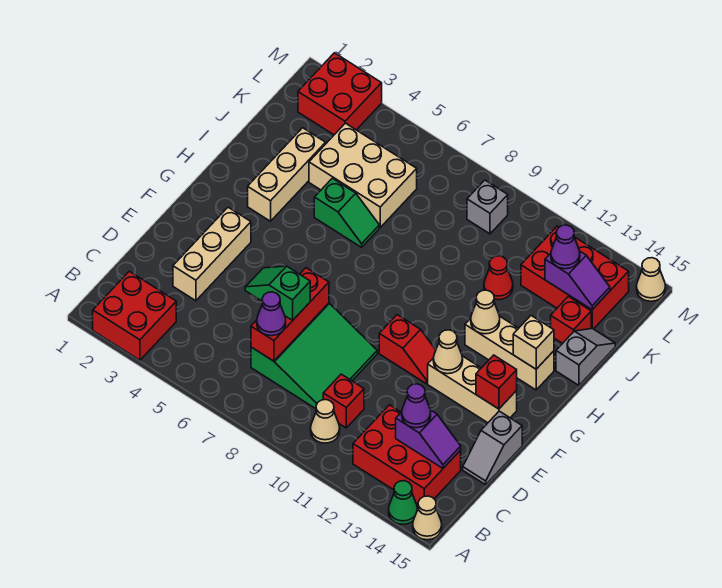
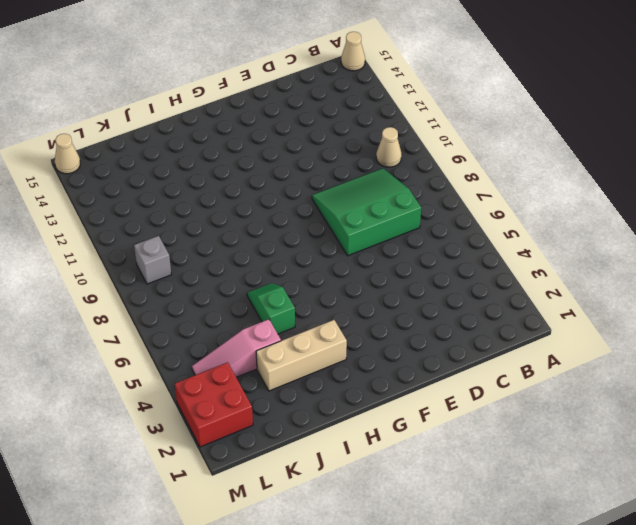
pink 1x3 slope [192,319,281,377] -> tan 2x3 brick [309,123,417,227]
none -> red 2x2 brick [93,271,176,360]
none -> green 1x1 cone [389,481,418,524]
none -> red 2x3 brick [353,405,461,505]
none -> red 1x1 brick [323,374,364,428]

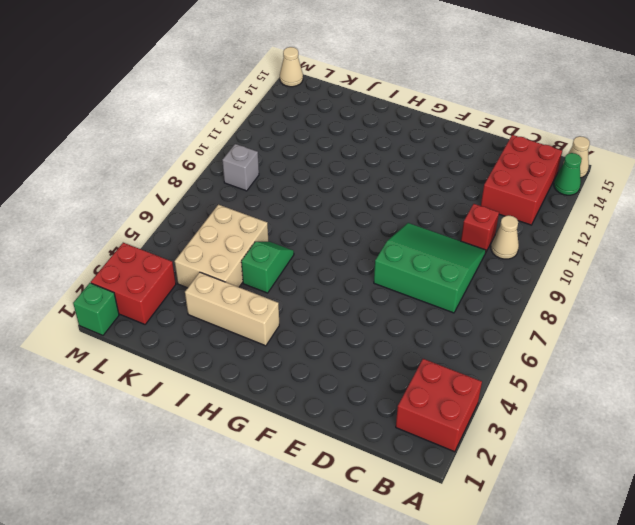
green 1x1 brick [73,283,119,335] -> none
none -> tan 1x3 brick [173,207,251,301]
none -> grey 1x2 slope [463,411,522,485]
none -> red 1x2 slope [379,315,436,384]
none -> tan 1x3 brick [428,356,517,423]

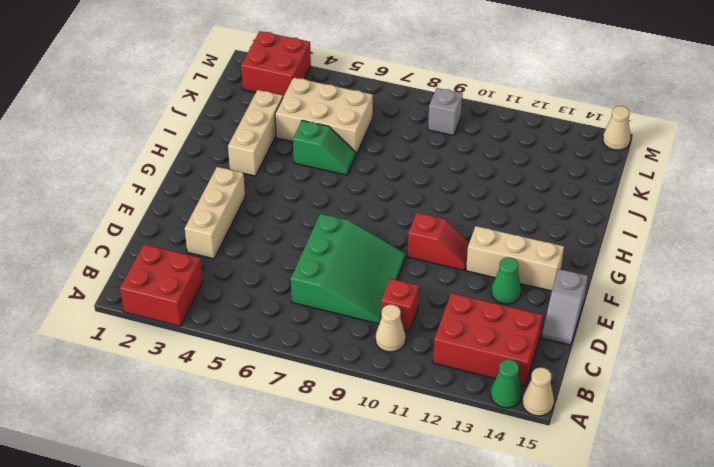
green 1x1 cone [491,257,521,304] -> none
none -> tan 1x3 brick [465,316,554,390]
none -> grey 1x2 slope [556,329,615,385]
none -> red 1x1 cone [484,256,513,300]
none -> red 1x1 brick [551,296,591,343]

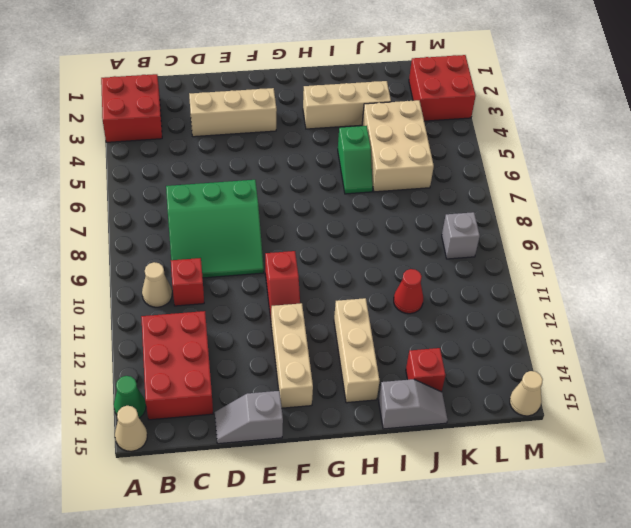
none -> red 2x3 brick [521,226,629,329]
none -> red 1x3 brick [251,268,329,361]
none -> purple 1x2 slope [396,410,461,468]
none -> tan 1x1 cone [433,330,463,374]

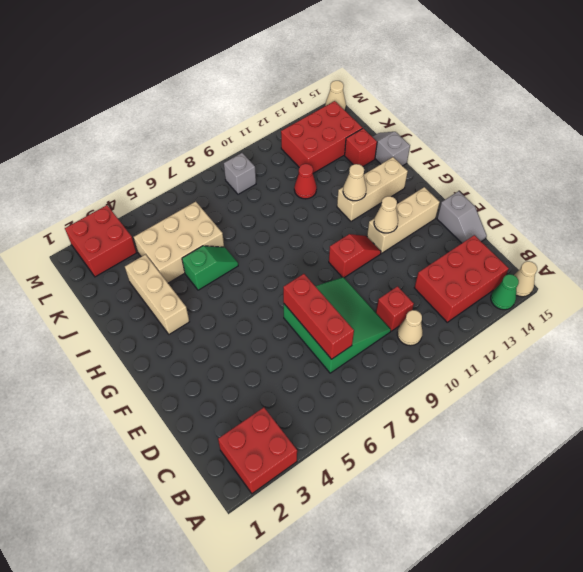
none -> tan 1x3 brick [173,207,251,301]
none -> purple 1x2 slope [396,410,461,468]
none -> red 1x1 brick [476,355,517,409]
none -> tan 1x1 brick [513,316,554,369]

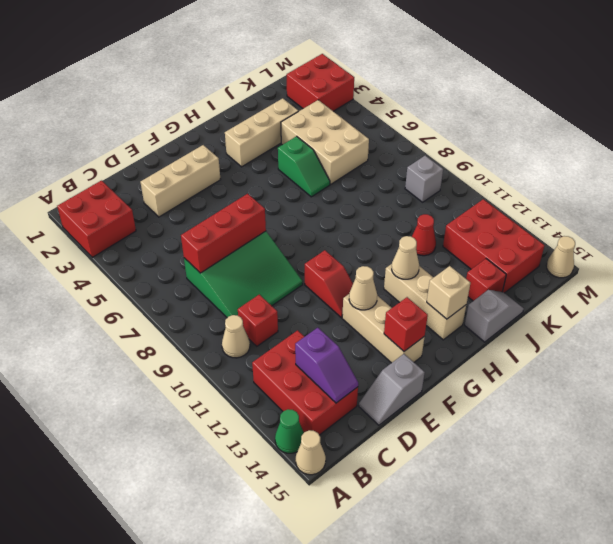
none -> purple 1x2 slope [545,252,610,309]
none -> purple 1x1 cone [257,292,286,336]
none -> purple 1x1 cone [402,384,431,428]
none -> green 1x2 slope [245,266,310,320]

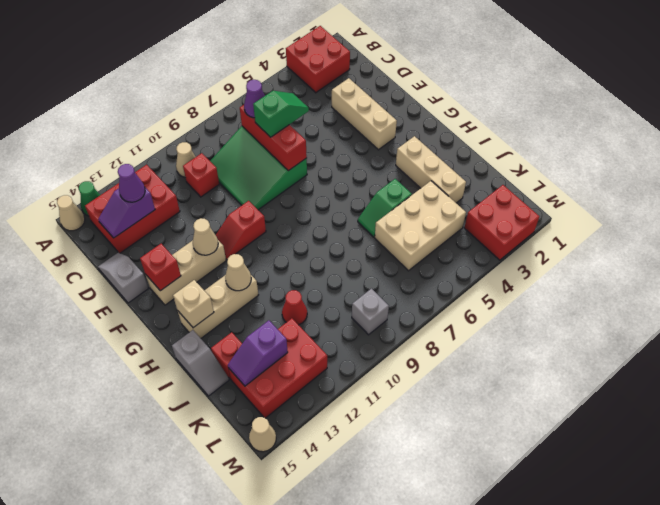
none -> purple 1x1 cone [551,225,580,269]

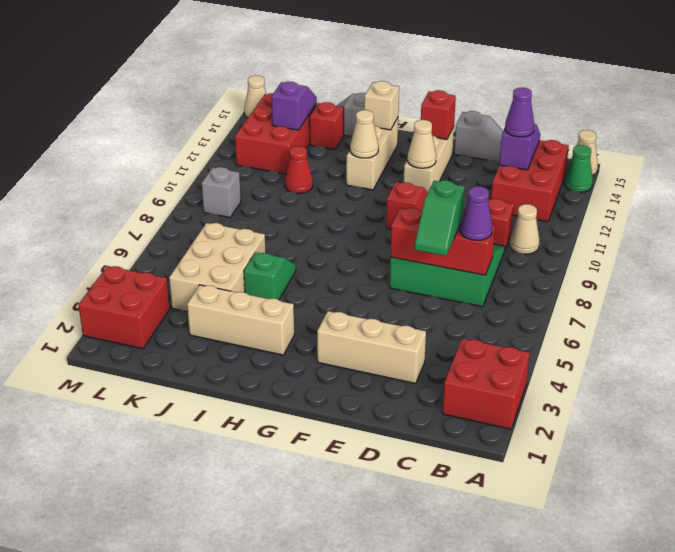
none -> purple 1x1 cone [551,225,580,269]

